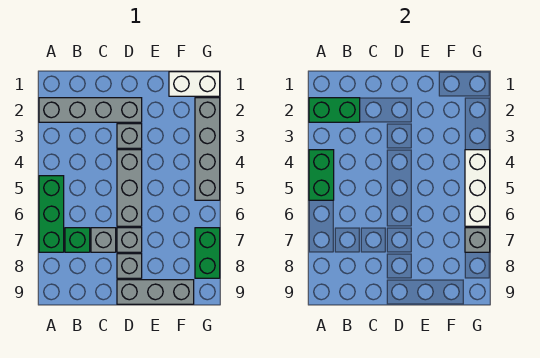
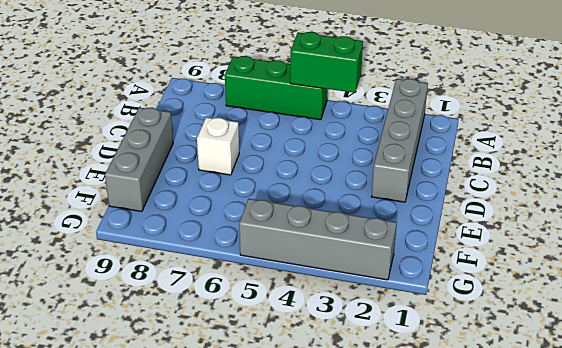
white 1x1 brick [197,117,239,175] -> grey 1x1 brick [117,228,142,252]
none -> green 1x1 brick [65,228,90,252]
none -> grey 1x1 brick [91,228,116,252]
none -> grey 1x1 brick [117,124,142,148]

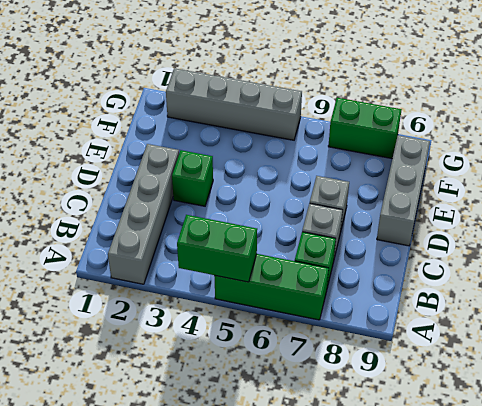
green 1x1 brick [172,150,213,206] -> grey 1x1 brick [117,124,142,148]
none -> grey 1x3 brick [117,150,142,226]
none -> grey 1x1 brick [117,254,142,278]
none -> white 1x2 brick [169,72,220,96]

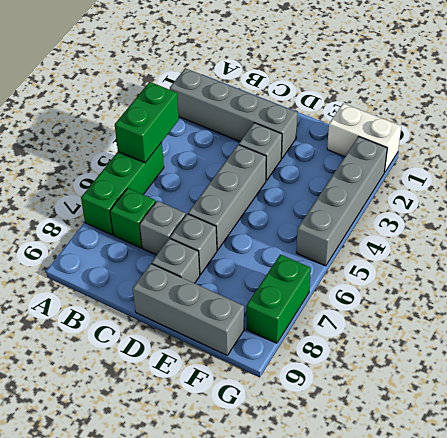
none -> green 1x2 brick [309,98,360,122]
none -> white 1x3 brick [465,150,490,226]
none -> grey 1x1 brick [465,228,490,252]

